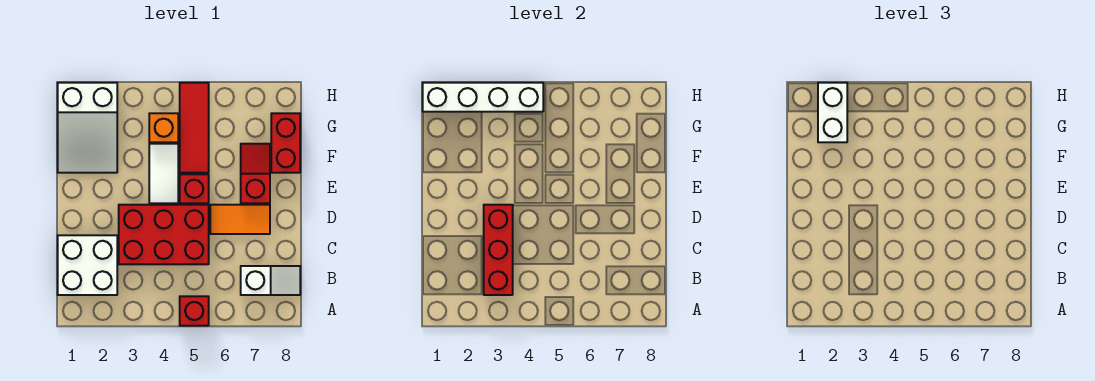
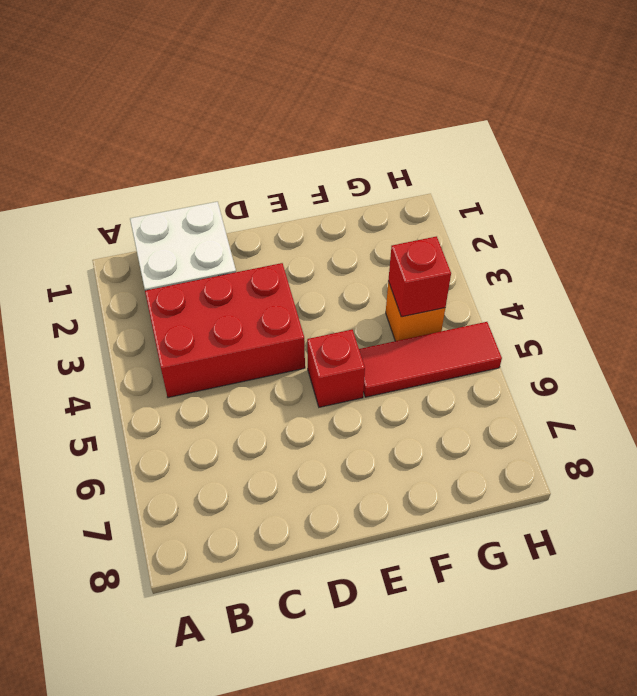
red 2x3 brick [145,263,305,398] -> red 2x3 brick turned to [119,205,209,264]
red 1x1 brick [388,236,451,317] -> red 1x1 brick moved to [180,296,209,326]
none -> white 1x2 slope [241,266,300,295]
none -> orange 1x2 tile [210,205,270,234]
none -> white 1x2 tile [149,144,178,203]

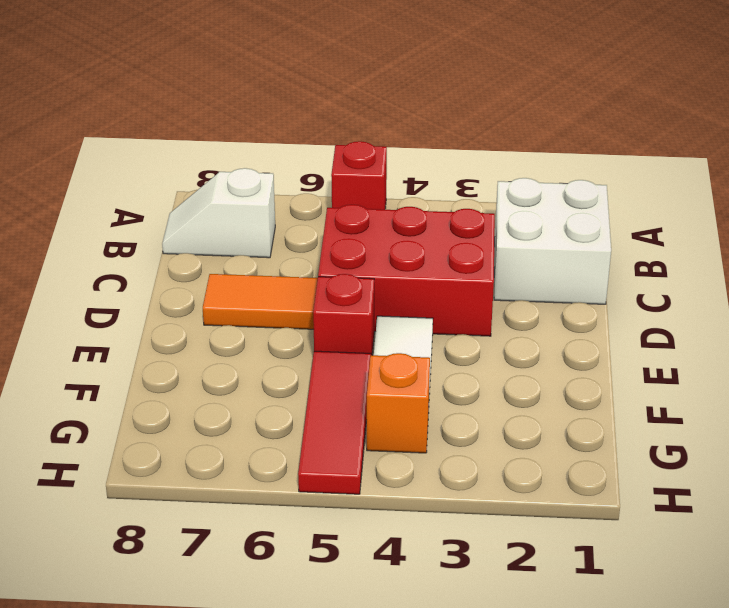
none -> red 1x2 slope [241,144,270,203]
none -> white 2x3 slope [58,83,117,173]
none -> red 1x2 brick [271,113,300,173]

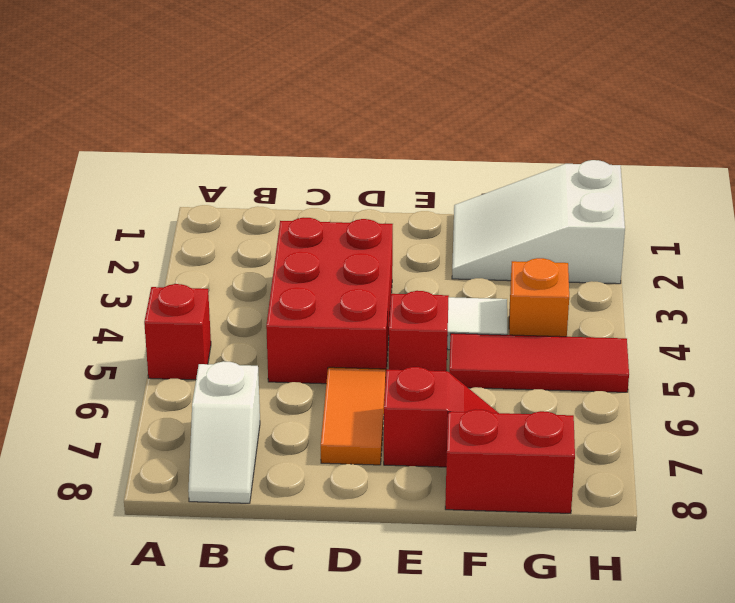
none -> white 2x2 brick [58,235,117,295]
none -> red 1x3 brick [484,205,513,295]
none -> white 1x4 brick [423,83,543,112]

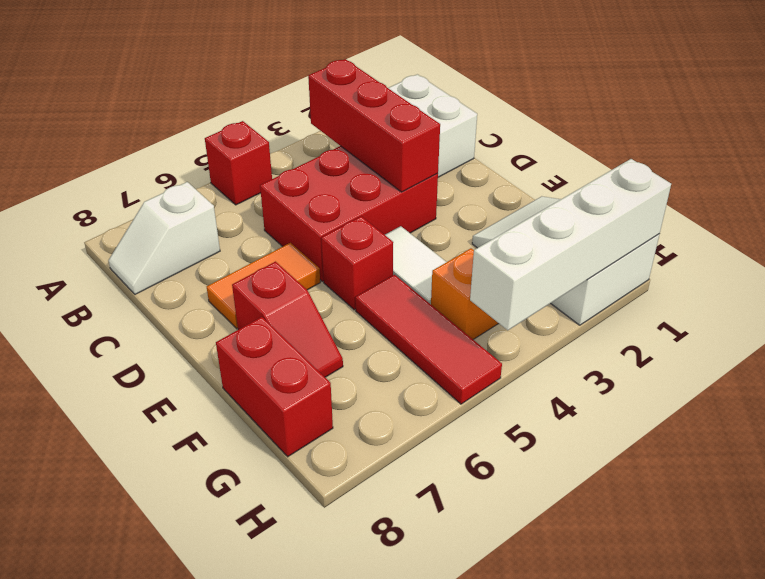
none -> white 1x2 brick [818,83,847,142]

